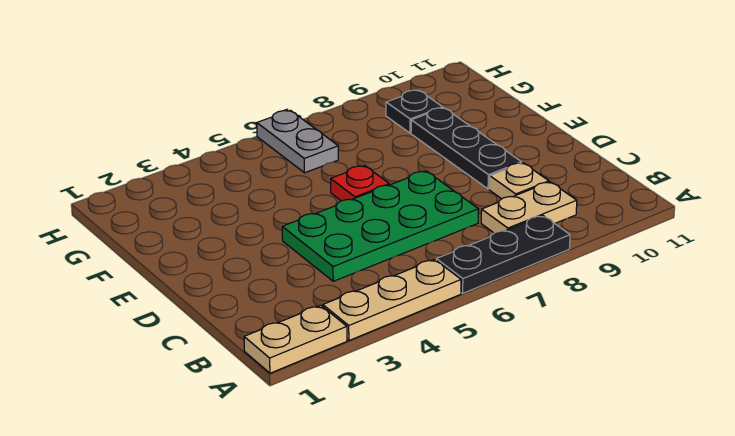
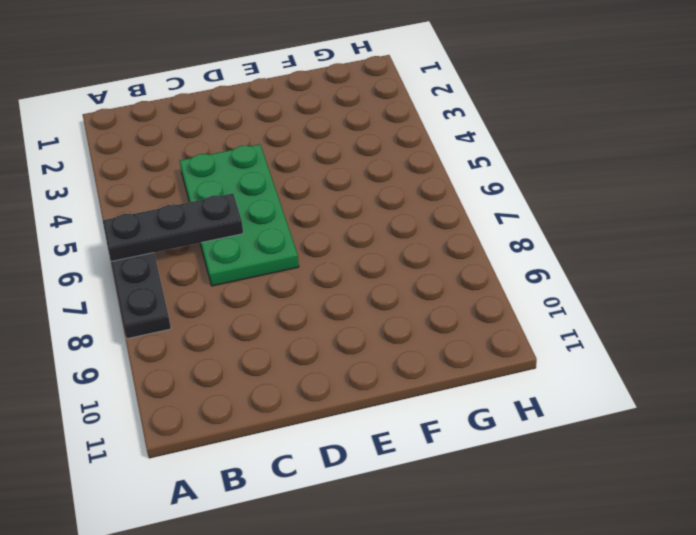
black 1x3 plate [103,193,243,261] -> black 1x3 plate moved to [411,108,522,189]
none -> tan 1x2 plate [244,306,347,373]
none -> tan 1x3 plate [323,259,461,340]

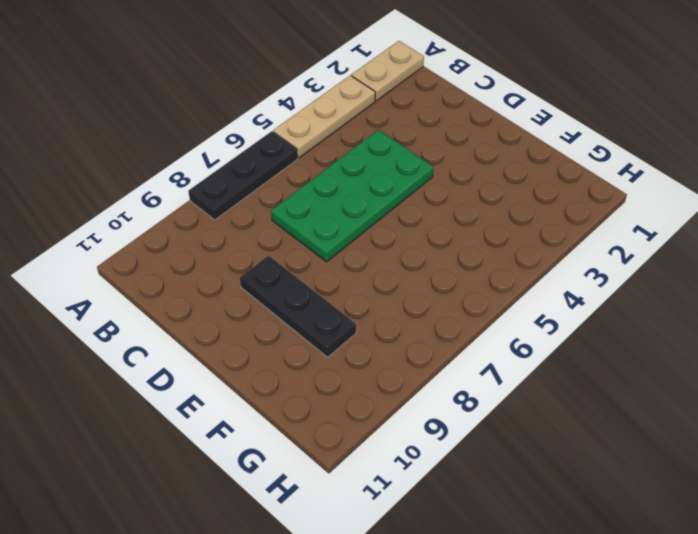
none -> tan 1x2 plate [481,182,577,233]
none -> tan 1x1 plate [489,163,549,199]

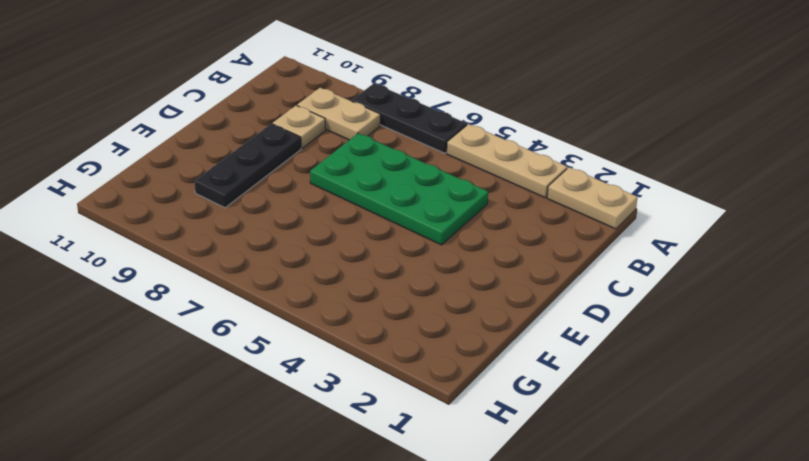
none -> red 1x1 plate [331,166,389,201]
none -> grey 1x2 plate [257,110,338,173]

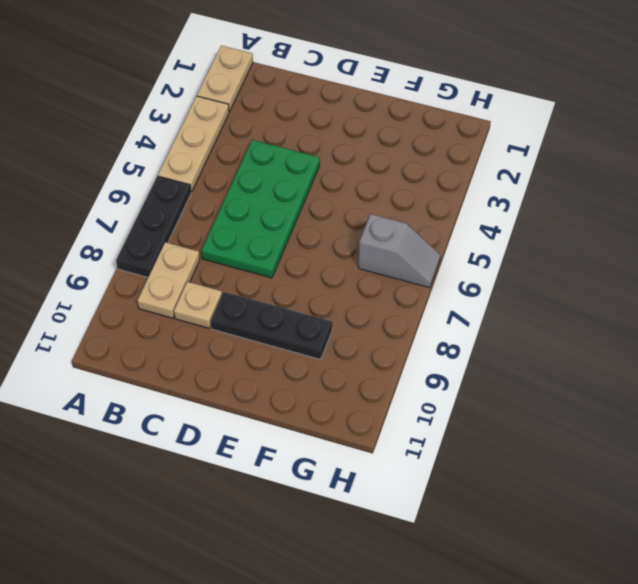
grey 1x2 slope [358,214,440,288] -> grey 1x2 plate [257,110,338,173]
none -> red 1x1 plate [331,166,389,201]
none -> black 1x1 plate [386,90,443,133]

